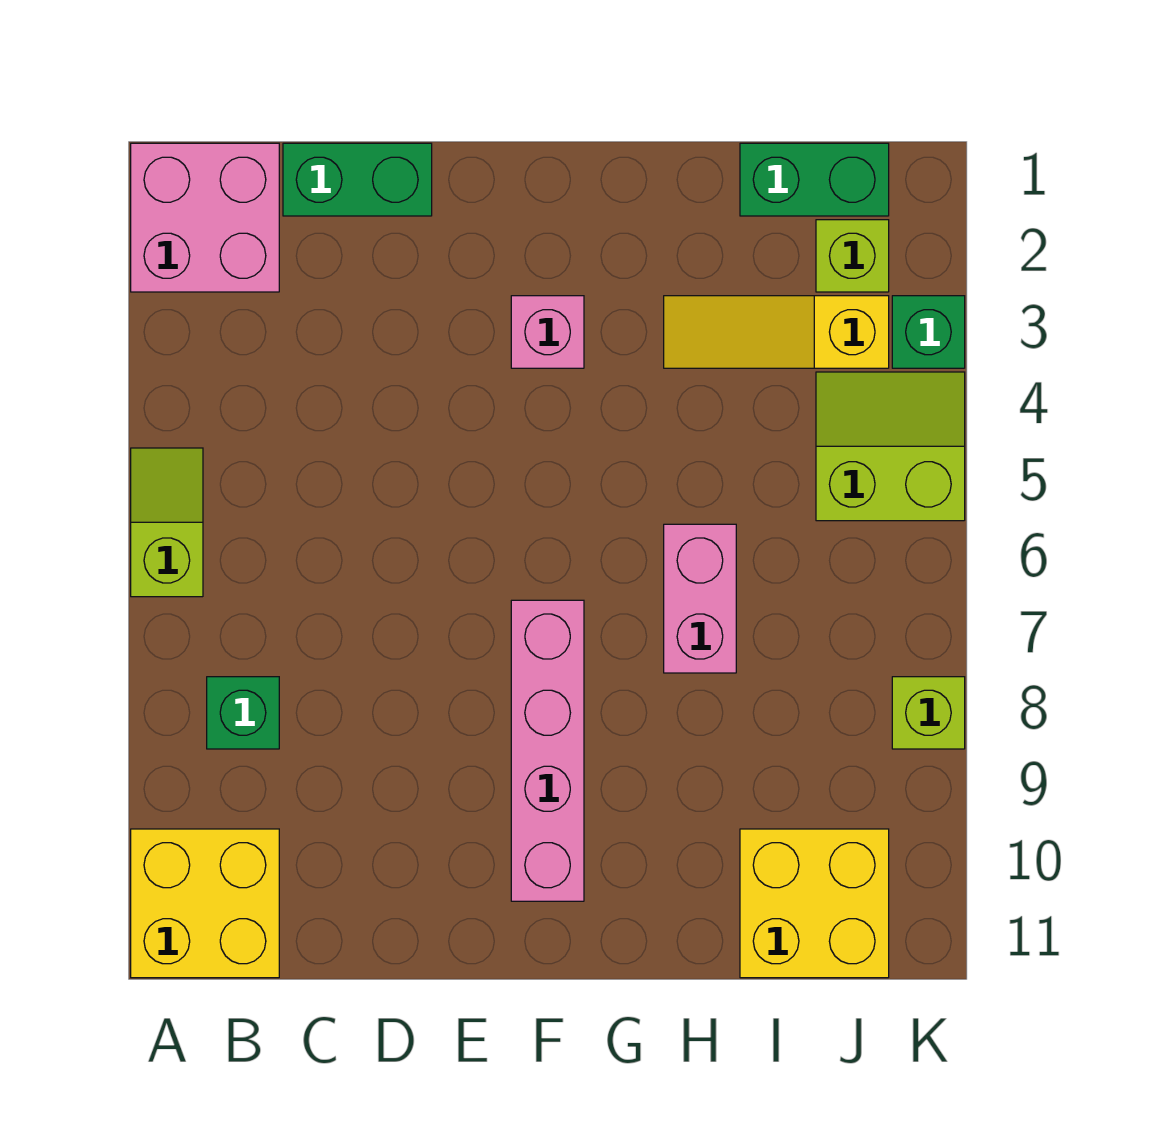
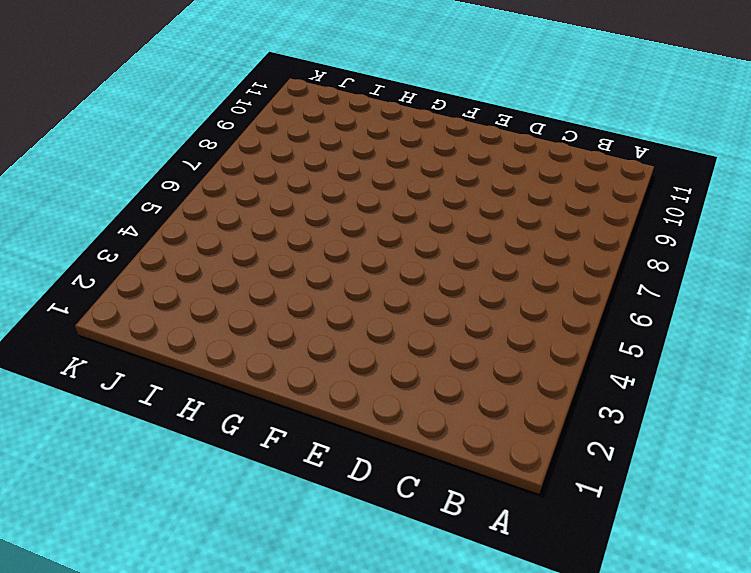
none -> pink 2x2 brick [131,143,279,292]
none -> lime 1x2 slope [131,448,203,597]
none -> yellow 2x2 brick [131,829,279,978]

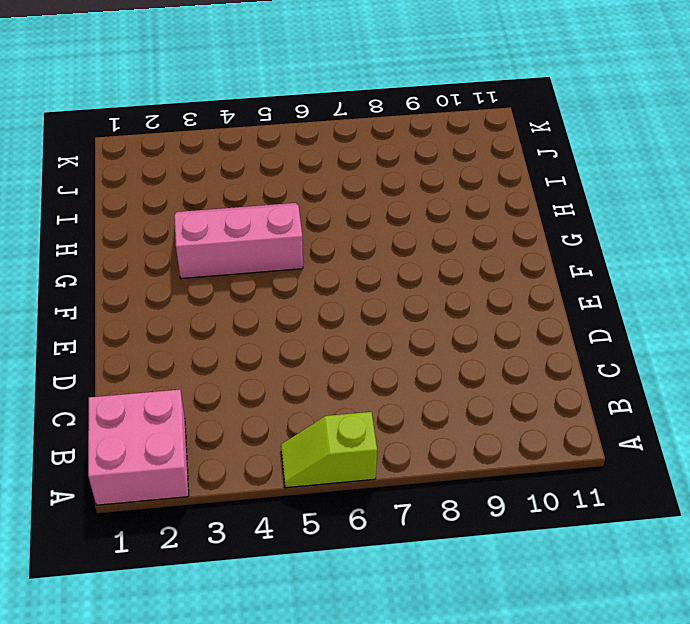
pink 2x3 slope [174,203,303,279] -> yellow 1x3 slope [664,296,889,368]
none -> yellow 2x2 brick [131,829,279,978]
none -> green 1x1 brick [207,677,279,749]
none -> green 1x2 brick [283,143,432,216]

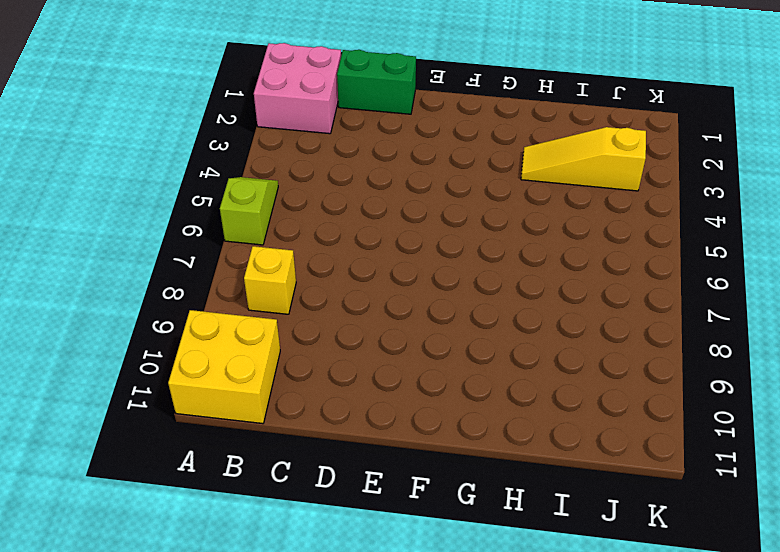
yellow 1x1 brick [244,246,296,314] -> green 1x1 brick [207,677,279,749]
none -> pink 1x1 brick [511,296,584,368]
none -> pink 1x4 brick [511,600,584,901]
none -> pink 1x2 brick [664,524,736,673]

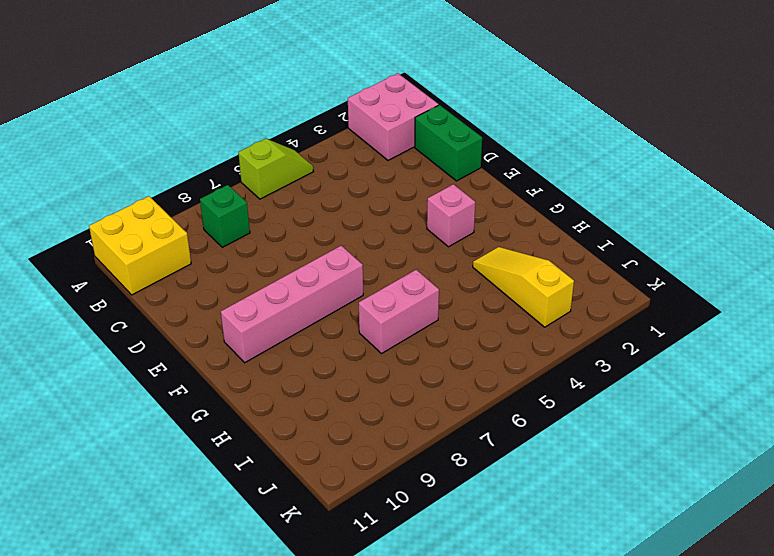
none -> green 1x2 brick [740,143,889,216]
none -> yellow 2x2 brick [740,829,889,978]
none -> lime 1x1 brick [816,220,889,292]

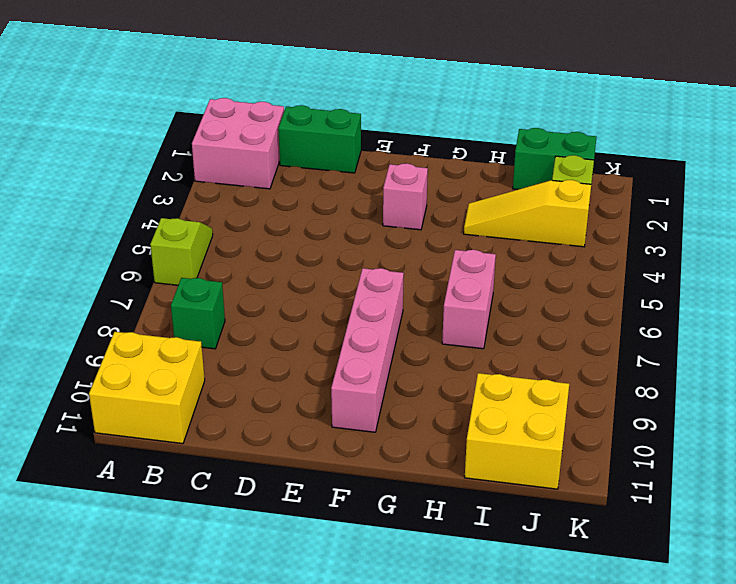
none -> lime 2x2 slope [816,372,965,521]
none -> green 1x1 brick [892,296,965,368]
none -> lime 1x1 brick [892,677,965,749]

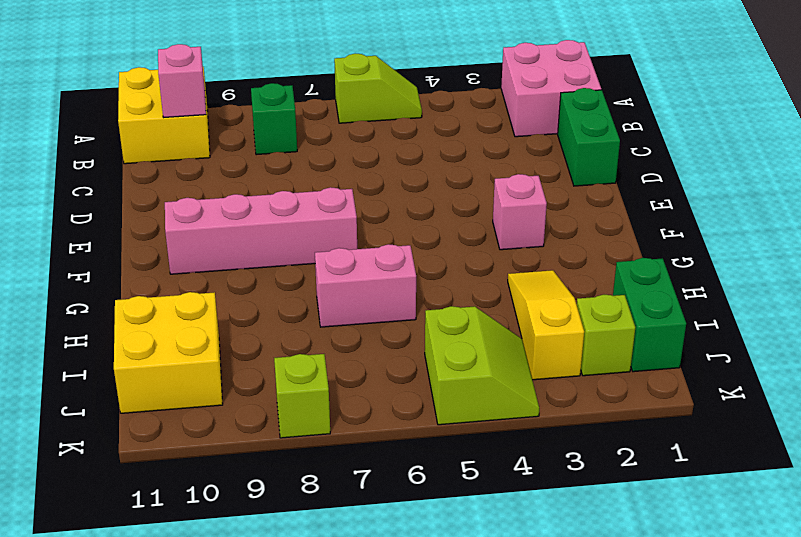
pink 1x1 brick [158,44,206,117] -> none
none -> green 1x1 brick [892,296,965,368]

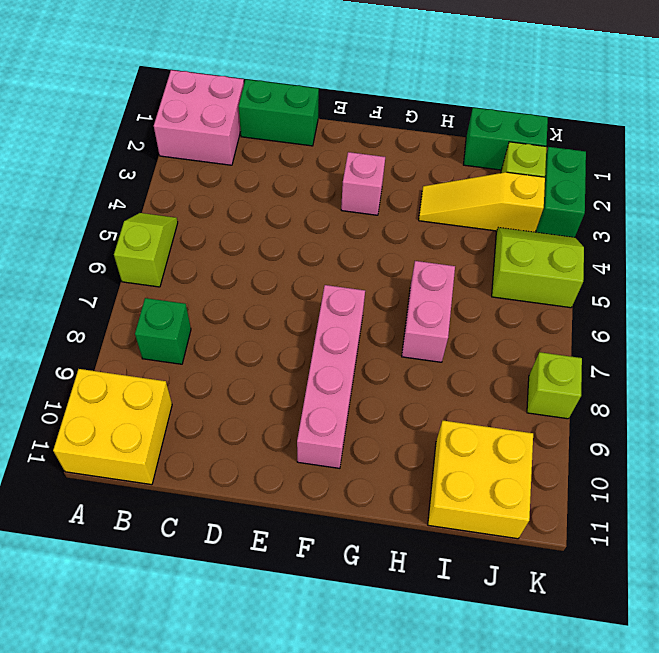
green 1x2 brick [536,147,586,237] -> green 1x1 brick [892,296,965,368]

